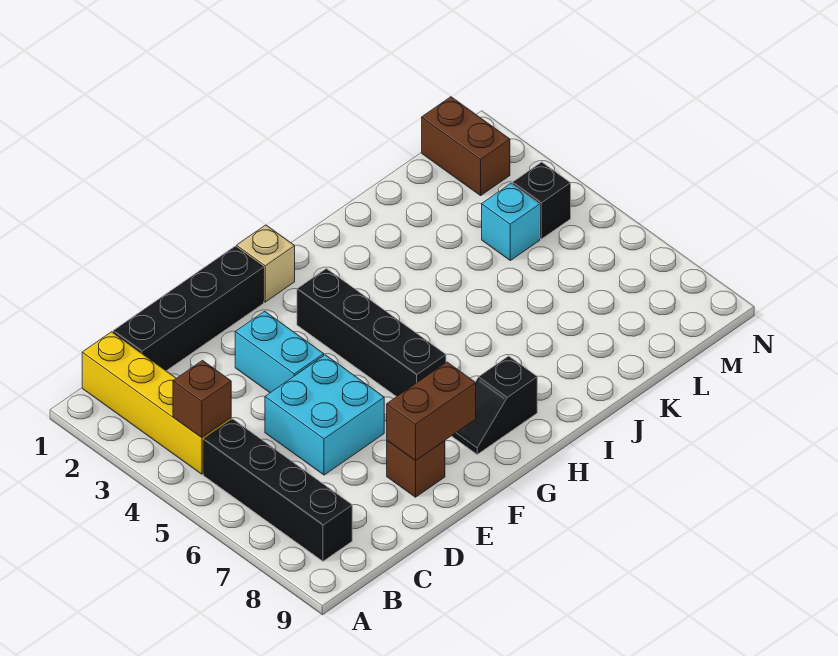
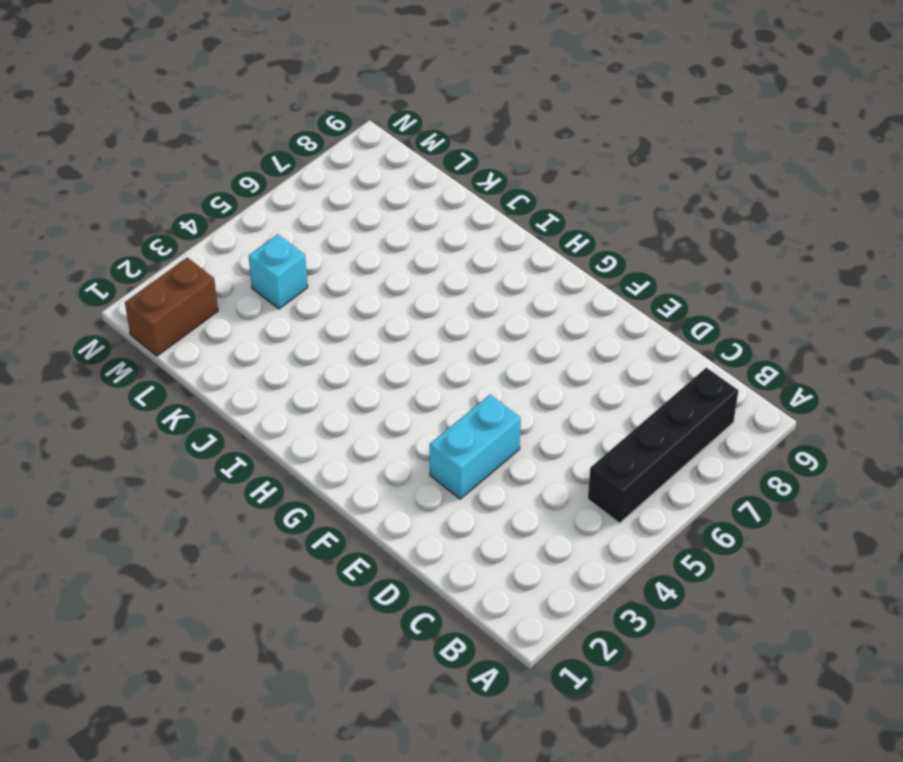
none -> yellow 1x4 brick [82,332,231,474]
none -> black 1x4 brick [113,247,264,371]
none -> cyan 2x2 brick [265,355,384,475]

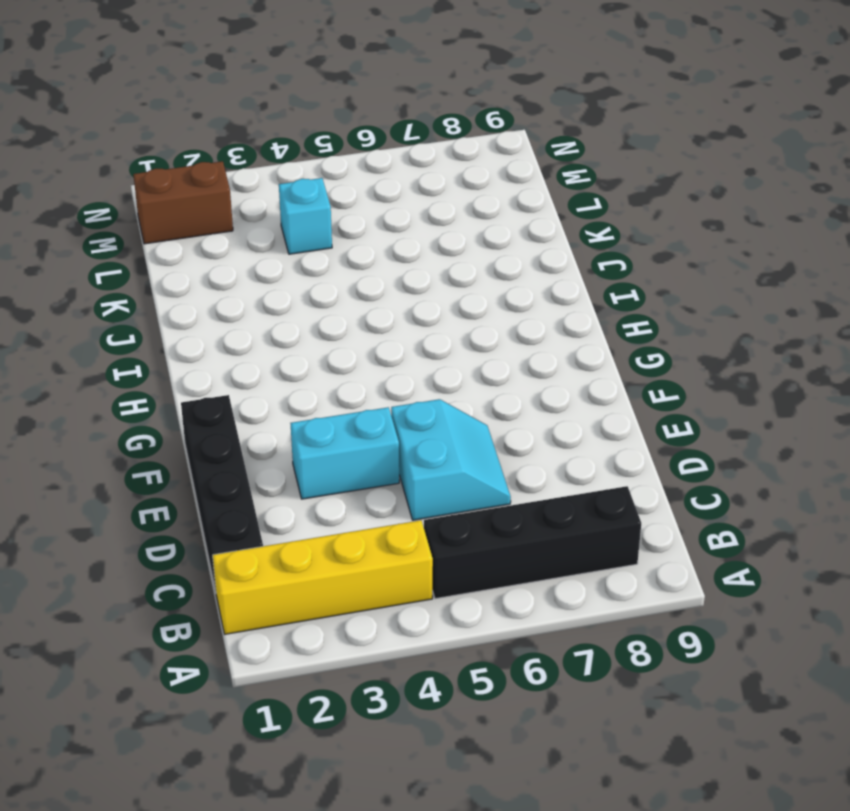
cyan 2x2 slope [391,399,511,520] -> cyan 2x2 brick [265,355,384,475]
none -> brown 1x1 brick [387,441,445,497]
none -> tan 1x1 brick [236,225,295,302]
none -> black 1x4 brick [297,269,446,397]

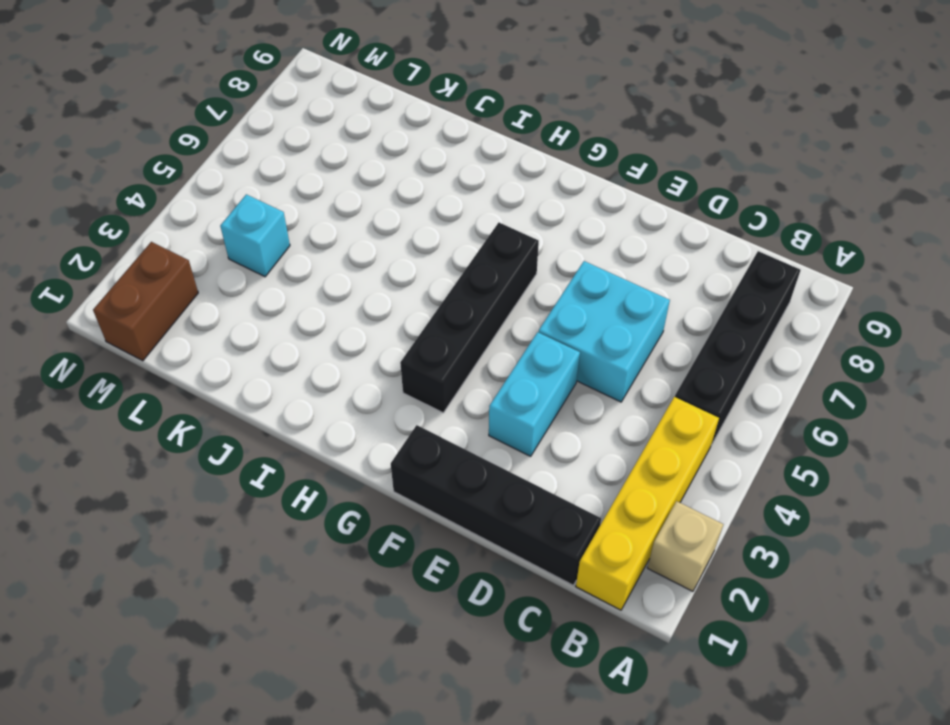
tan 1x1 brick [647,501,723,591] -> tan 1x1 brick moved to [236,225,295,302]
none -> brown 1x1 brick [387,441,445,497]
none -> black 1x2 slope [452,356,537,454]
none -> black 1x1 brick [512,162,571,239]

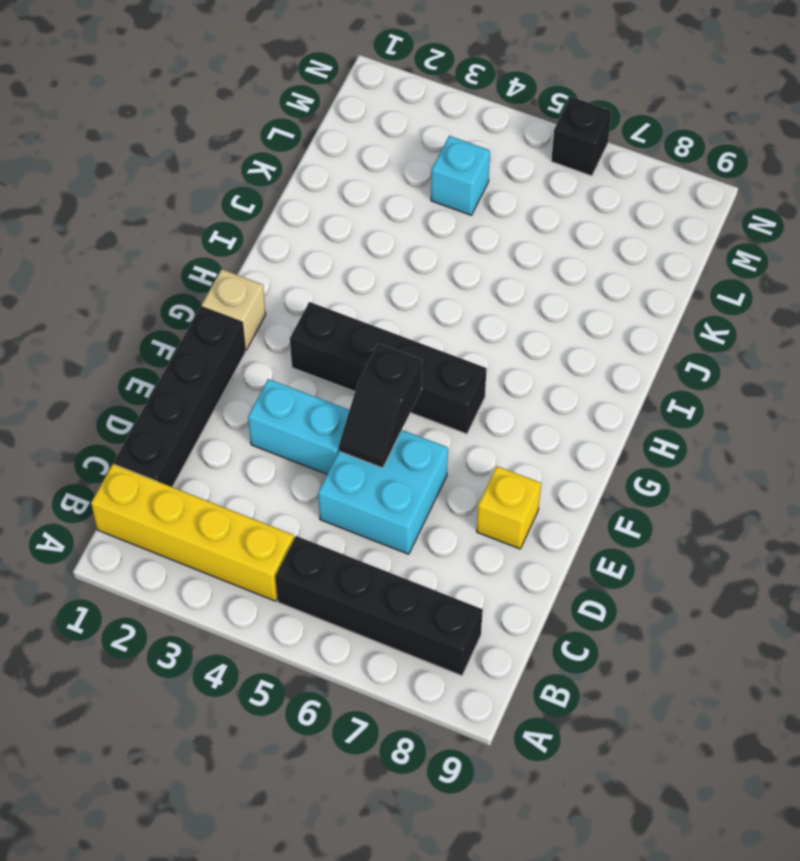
black 1x2 slope [339,343,422,468] -> black 1x2 slope moved to [452,356,537,454]
yellow 1x1 brick [477,466,541,549] -> brown 1x1 brick [387,441,445,497]
black 1x1 brick [551,97,612,176] -> black 1x1 brick moved to [512,162,571,239]
none -> brown 1x2 brick [422,97,510,196]
none -> brown 1x1 brick [173,360,231,437]
none -> brown 1x2 brick [387,362,476,461]

